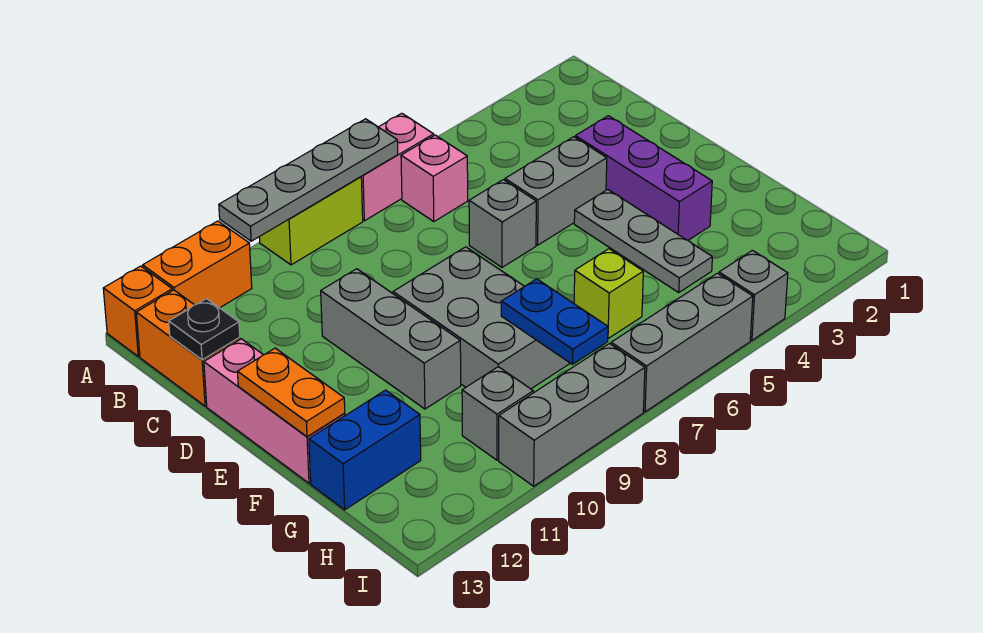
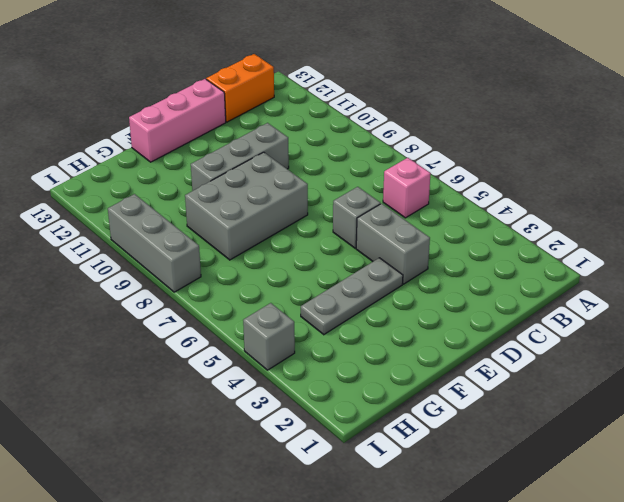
none -> pink 1x2 brick [361,113,434,221]
none -> lime 1x2 brick [259,177,363,265]
none -> orange 1x2 brick [143,221,252,308]

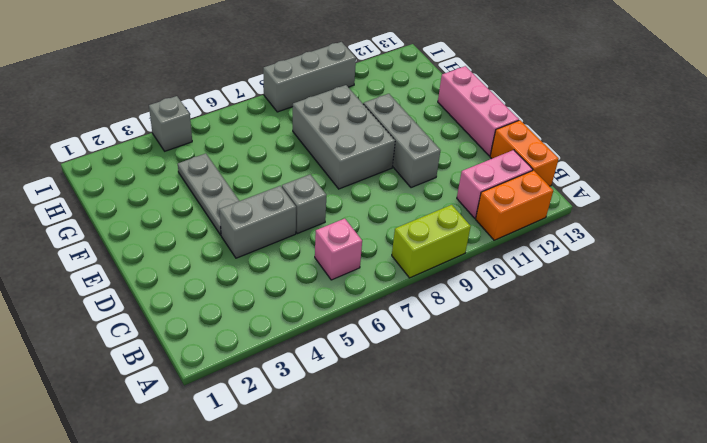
pink 1x2 brick [457,150,533,218] -> pink 1x2 brick moved to [361,113,434,221]
none -> orange 1x1 brick [103,266,172,356]
none -> purple 1x3 brick [575,116,712,240]
none -> lime 1x1 brick [574,249,643,339]

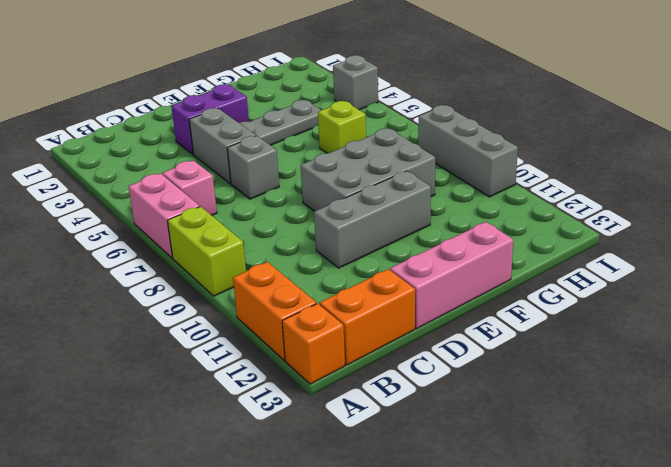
purple 1x2 brick [171,84,249,154] -> purple 1x3 brick [575,116,712,240]
none -> blue 1x2 brick [309,390,421,510]
none -> grey 1x1 brick [462,367,533,460]
none -> grey 1x3 brick [611,273,753,412]

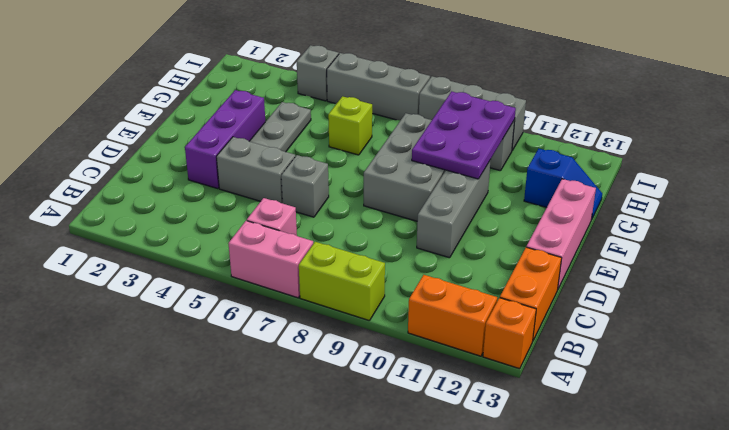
purple 2x3 plate [412,91,516,179] -> none
blue 1x2 slope [524,149,602,220] -> blue 1x2 brick [309,390,421,510]
none -> grey 1x4 plate [219,119,398,241]
none -> black 1x1 plate [169,299,240,360]
none -> orange 1x2 plate [237,348,345,437]

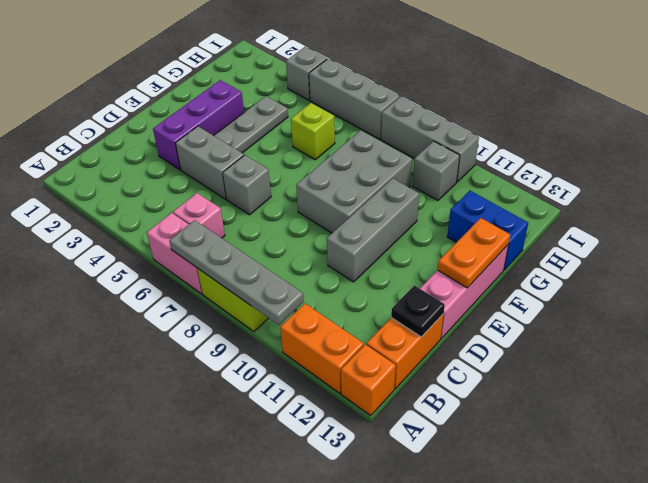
none -> blue 1x2 plate [501,279,608,364]

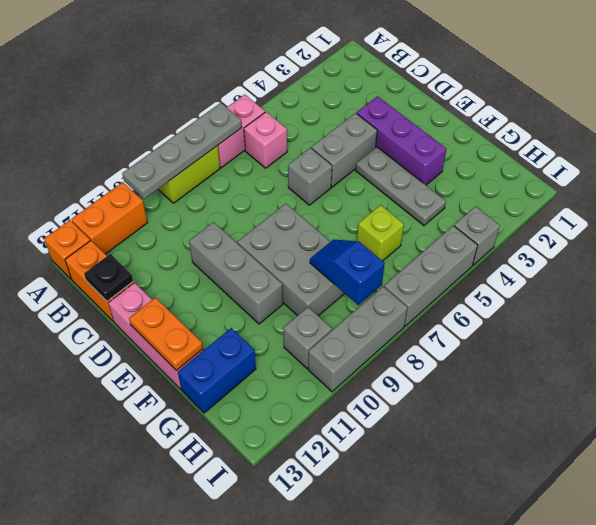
blue 1x2 slope [310,239,385,305] -> blue 1x2 plate [501,279,608,364]

